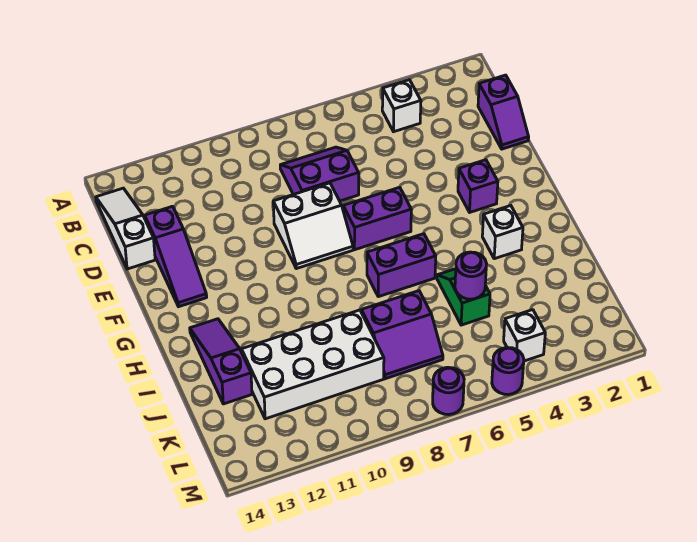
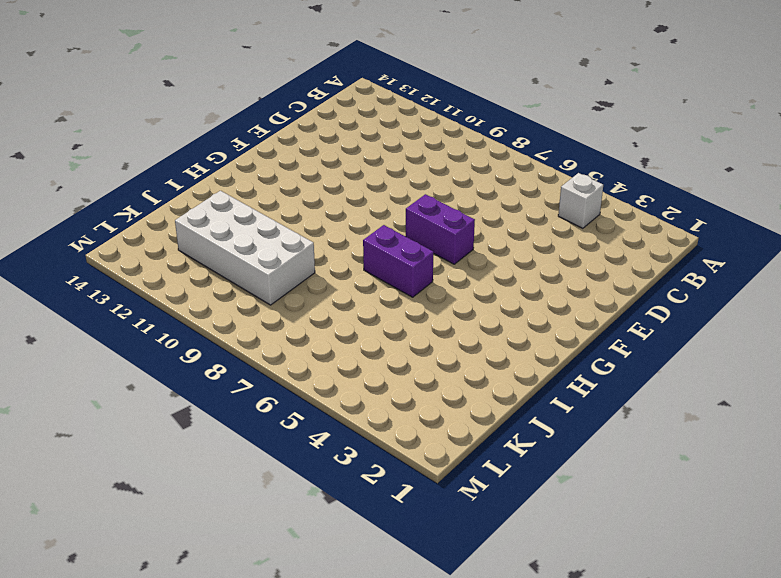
none -> white 1x3 slope [96,188,155,269]
none -> purple 1x2 slope [478,75,529,149]
none -> purple 2x2 slope [280,147,359,201]

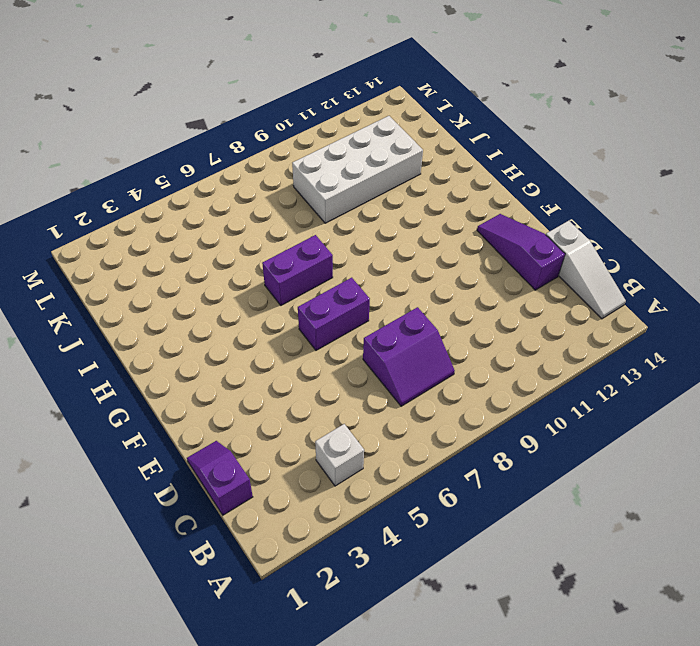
none -> white 2x2 slope [273,183,353,269]
none -> purple 1x1 brick [458,160,498,212]
none -> white 1x1 brick [482,206,523,259]

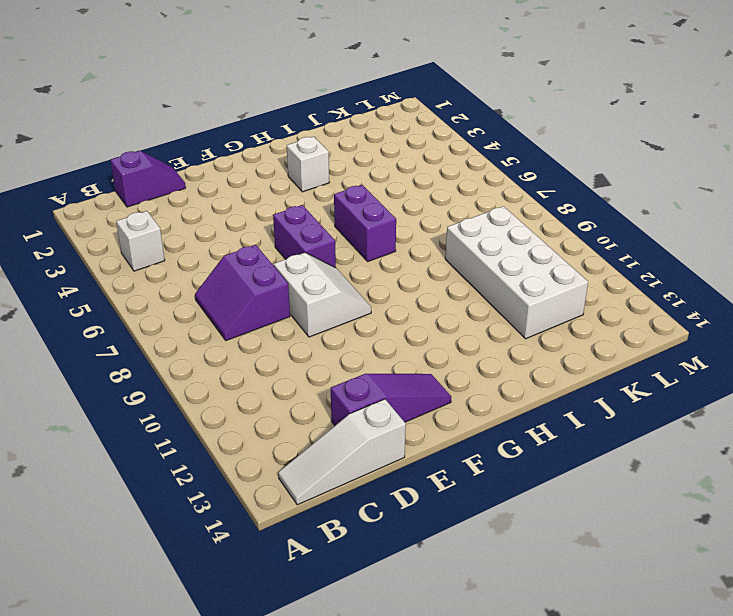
none -> purple 1x1 brick [458,160,498,212]
none -> purple 1x3 slope [190,319,252,404]
none -> green 1x2 slope [437,269,490,325]

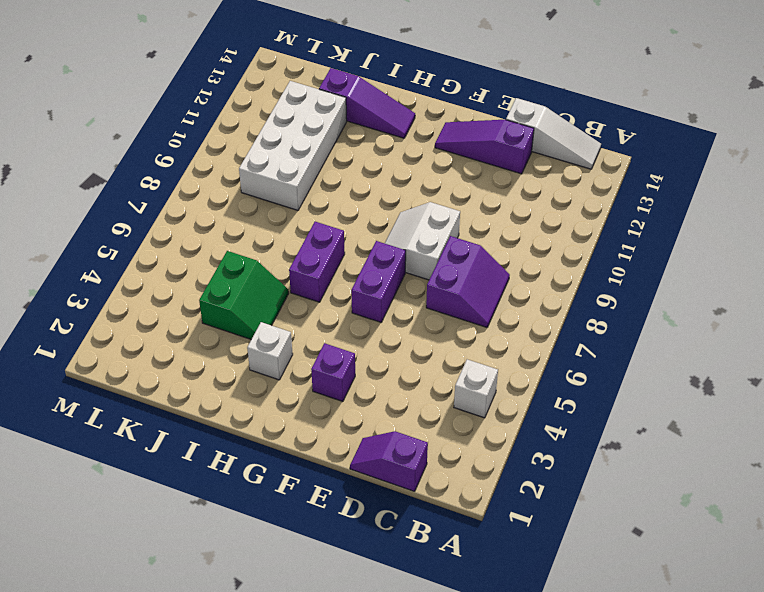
green 2x2 slope [199,251,289,339] -> green 1x2 slope [437,269,490,325]
none -> purple 2x2 slope [361,291,443,379]
none -> white 1x1 brick [504,310,545,361]
none -> purple 1x1 round brick [492,347,524,395]

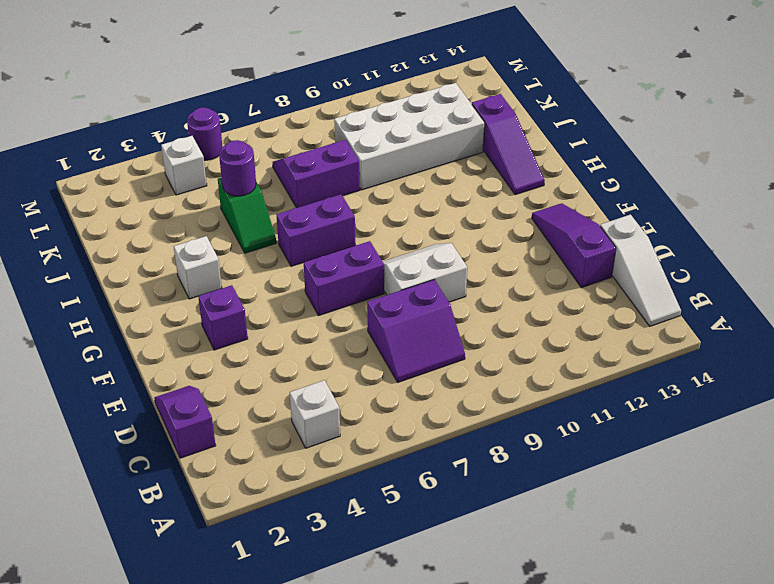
none -> purple 1x1 round brick [433,367,464,415]

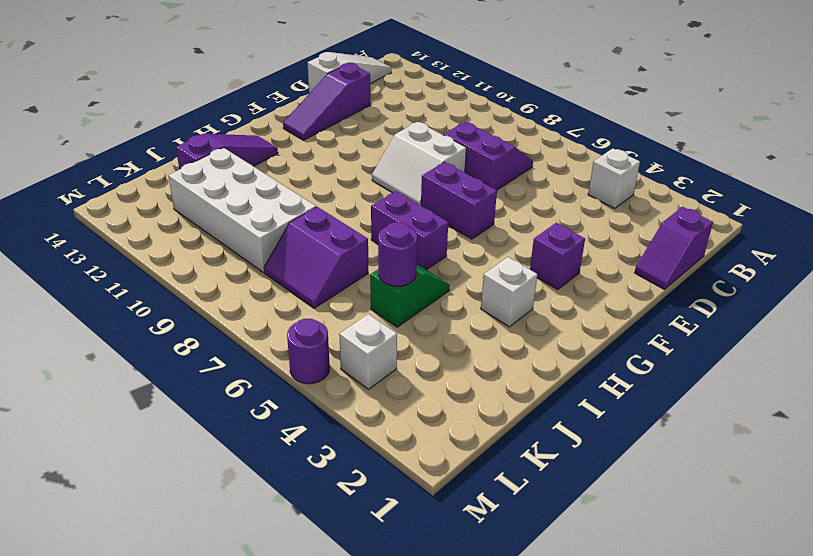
none -> purple 1x1 round brick [433,367,464,415]

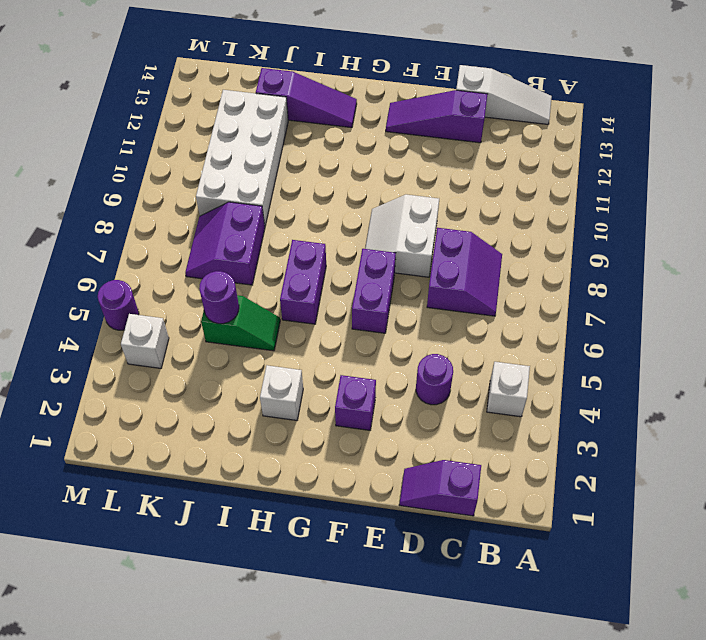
purple 1x1 round brick [416,354,453,405] -> purple 1x1 round brick moved to [433,367,464,415]

